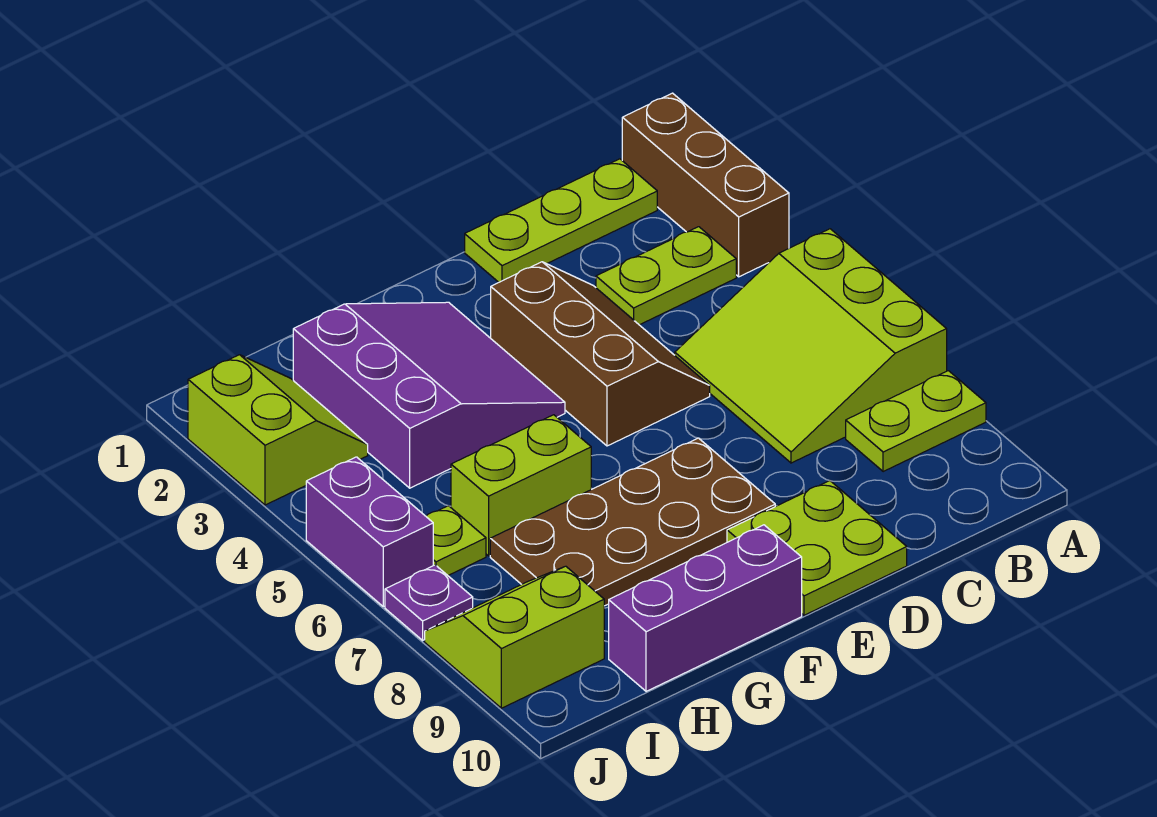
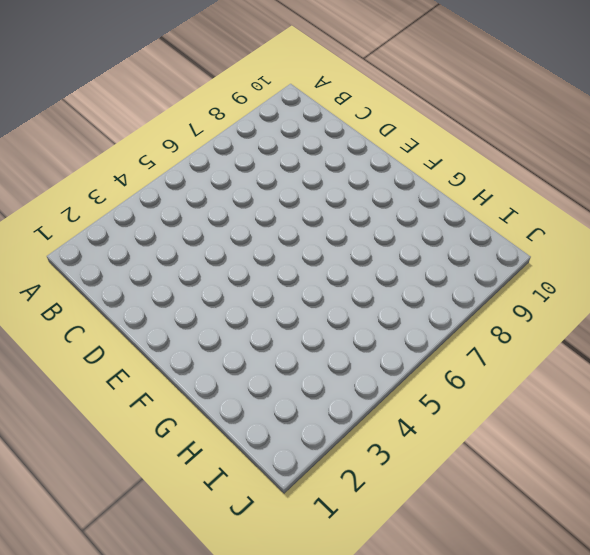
none -> brown 1x3 brick [622,93,789,277]
none -> lime 3x3 slope [675,229,947,463]
none -> lime 1x2 plate [846,371,986,472]

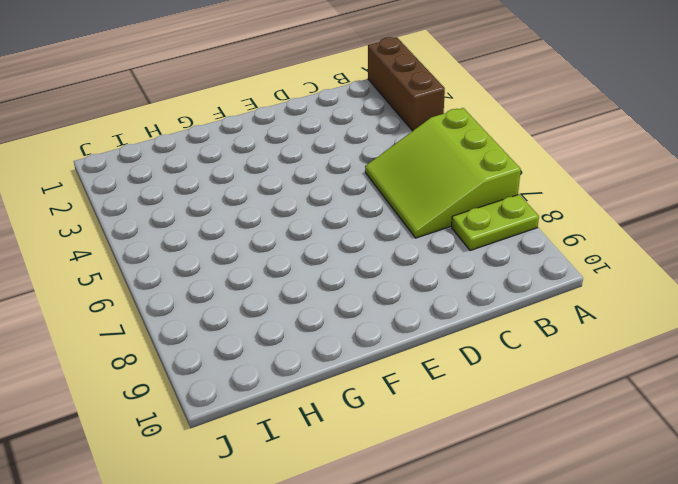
none -> lime 1x3 plate [465,159,657,282]
none -> lime 1x2 plate [596,227,736,325]
none -> brown 2x3 slope [491,262,710,446]

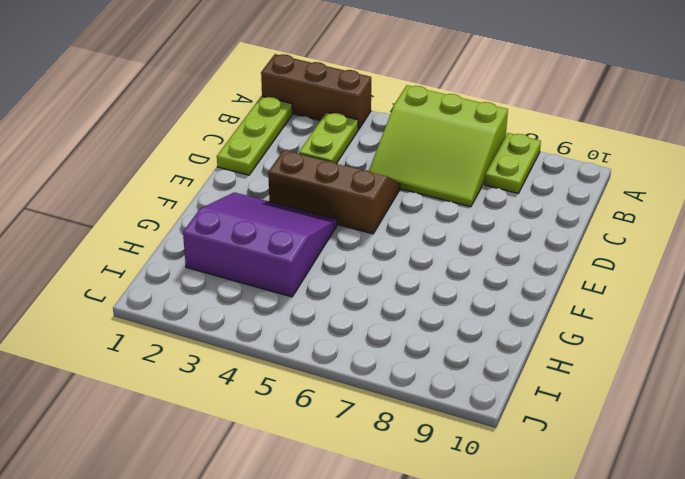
none -> lime 2x2 plate [727,480,907,615]
none -> brown 2x4 plate [490,438,775,606]
none -> purple 1x3 brick [609,525,802,691]

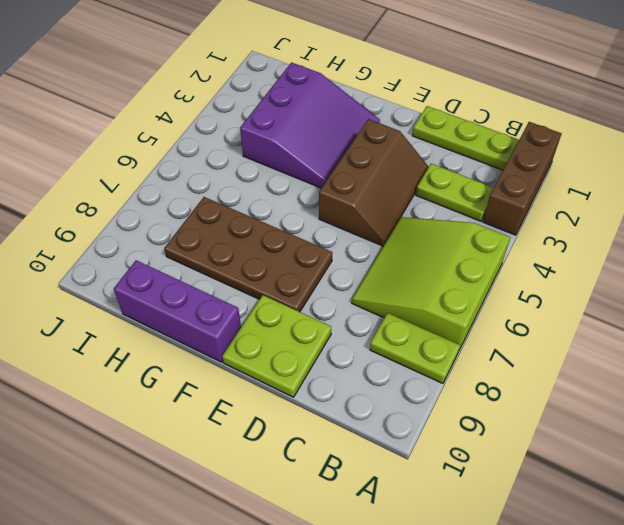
none -> lime 1x2 brick [451,415,591,556]
none -> lime 2x2 slope [188,355,368,505]
none -> lime 1x1 plate [426,506,486,575]

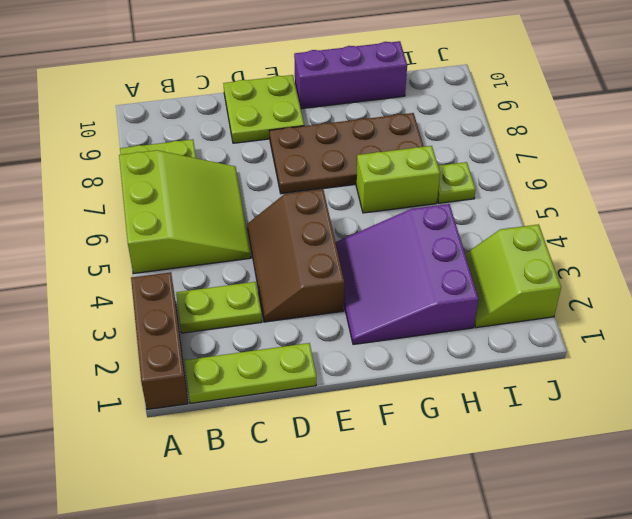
none -> lime 2x2 slope [425,566,604,708]
none -> purple 1x2 brick [306,457,433,607]
none -> purple 1x1 plate [385,565,473,640]

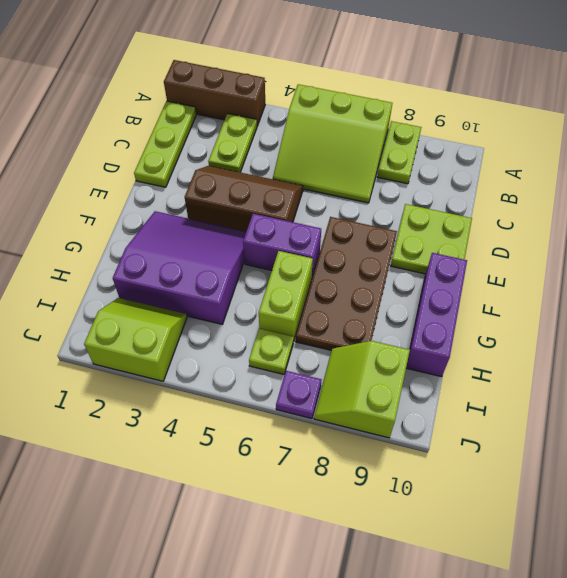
purple 1x2 brick [243,214,321,277] -> purple 1x2 brick moved to [306,457,433,607]

